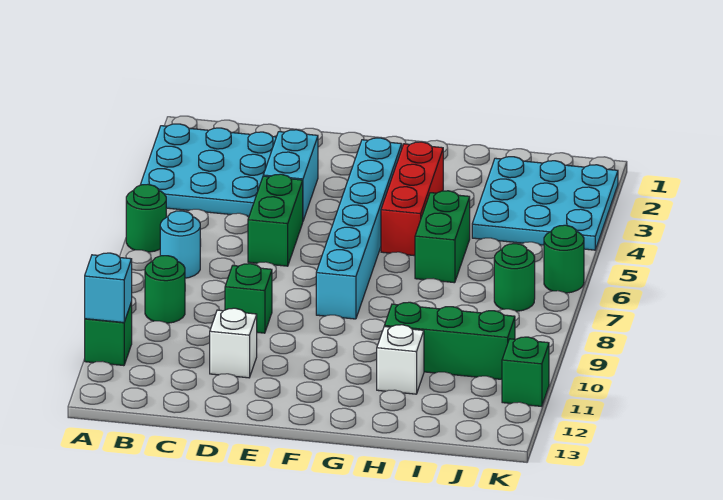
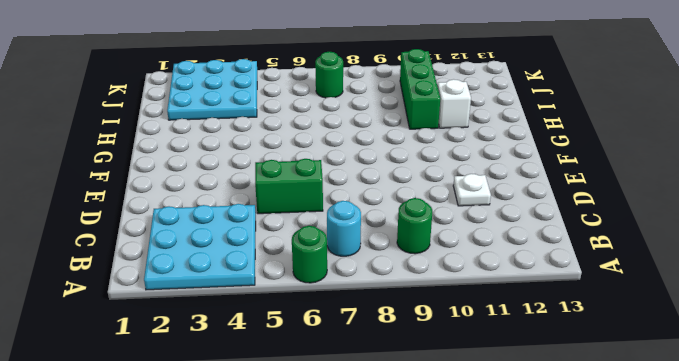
white 1x1 plate [453,174,491,206] -> white 1x1 brick [210,308,257,378]
none -> green 1x1 brick [85,302,132,366]
none -> cyan 1x2 brick [263,130,318,221]
none -> green 1x1 brick [225,264,272,333]

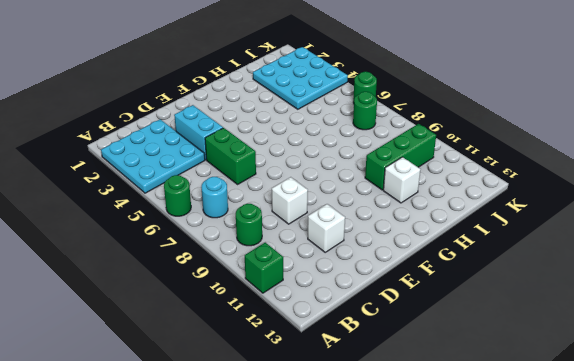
white 1x1 brick [272,177,308,224] -> green 1x1 brick [225,264,272,333]
none -> cyan 1x6 brick [316,138,402,319]
none -> red 1x3 brick [381,142,443,256]
none -> green 1x2 brick [415,191,470,283]

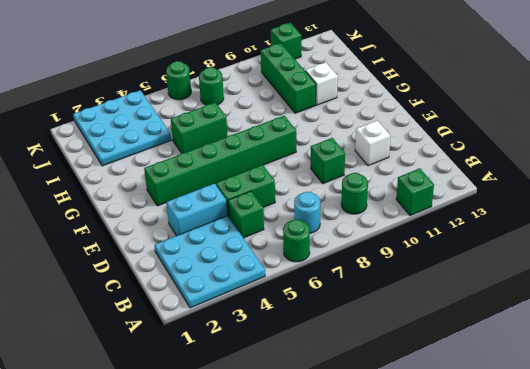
green 1x1 brick [228,191,264,238] -> none
green 1x6 brick [144,116,296,206] -> cyan 1x6 brick [316,138,402,319]
none -> red 1x3 brick [381,142,443,256]
none -> cyan 1x1 brick [85,253,132,322]

